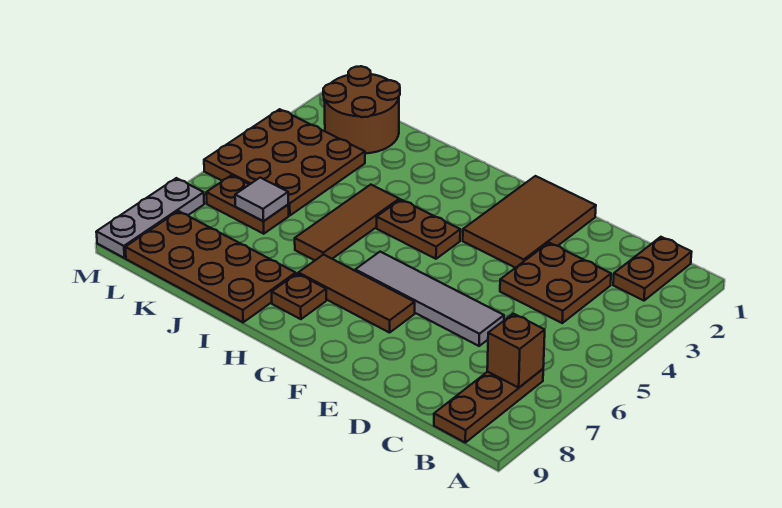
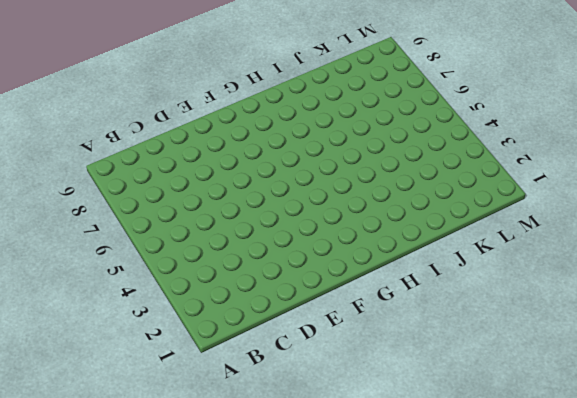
none -> brown 1x2 plate [613,237,692,301]
none -> brown 1x3 plate [434,369,543,442]
none -> brown 2x2 plate [500,243,611,323]

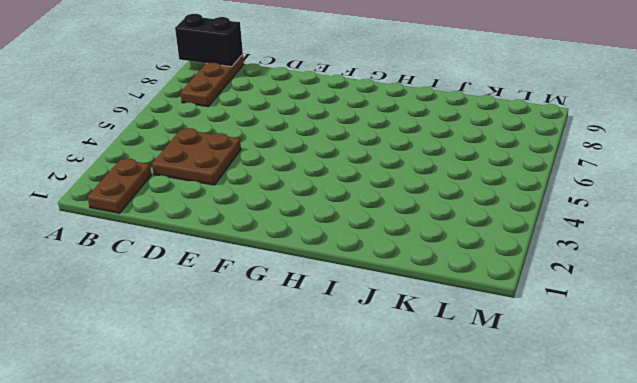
black 1x2 brick [175,14,243,67] -> none
none -> grey 1x4 tile [355,252,504,346]
none -> brown 2x3 tile [463,176,596,268]
none -> brown 1x3 tile [298,255,415,333]

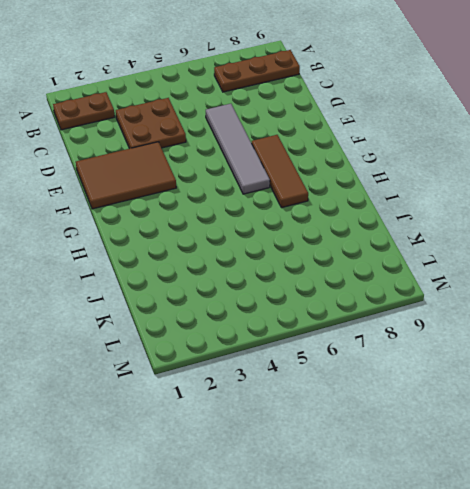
none -> brown 1x2 plate [377,200,460,259]
none -> brown 1x1 plate [272,274,326,319]
none -> brown 1x3 tile [295,185,399,260]

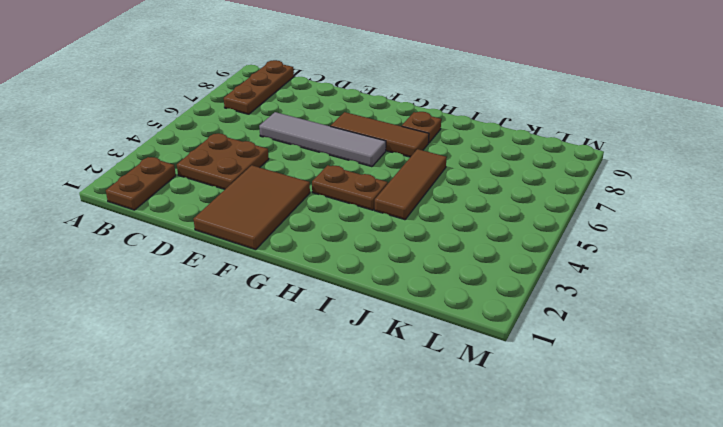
none -> brown 2x4 plate [125,211,296,322]
none -> brown 2x2 round brick [323,66,400,153]
none -> brown 3x3 plate [204,109,365,216]

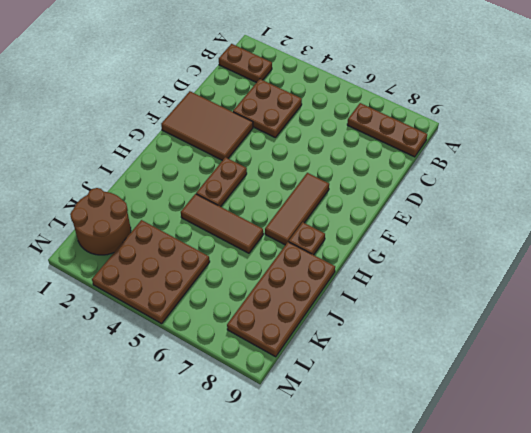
none -> grey 1x4 tile [355,252,504,346]
none -> brown 1x2 plate [206,175,289,234]
none -> grey 1x3 plate [96,178,204,258]

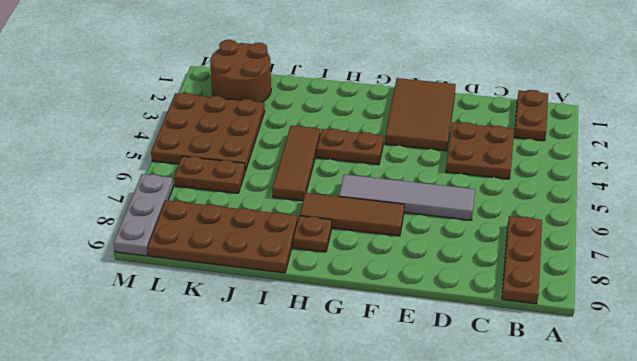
none -> brown 1x1 brick [487,314,545,388]
none -> grey 1x1 tile [235,178,288,221]

